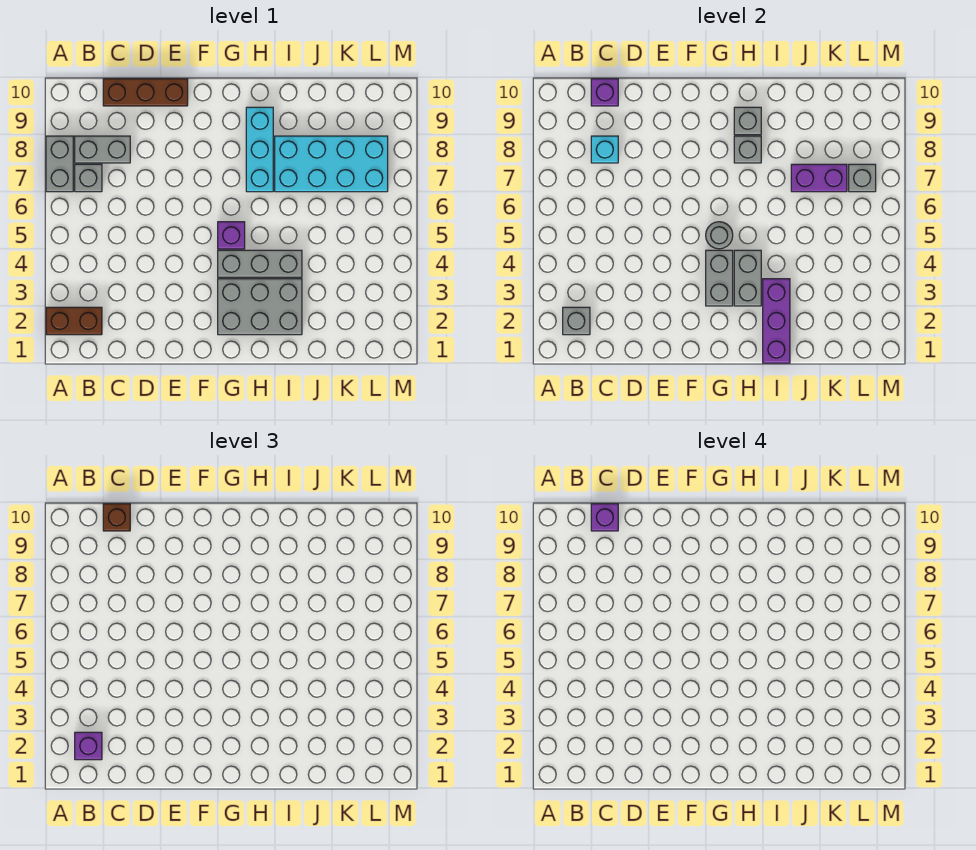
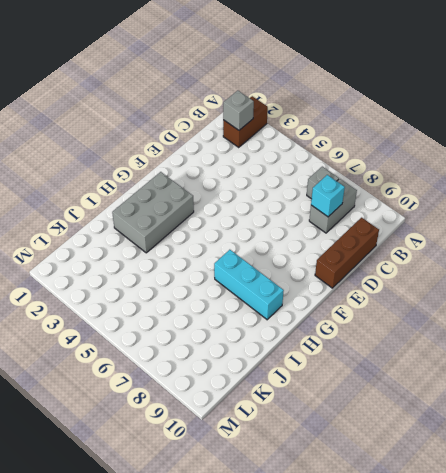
none -> grey 1x2 brick [46,136,73,192]
none -> grey 1x3 brick [218,250,302,277]
none -> purple 1x1 brick [218,222,245,249]

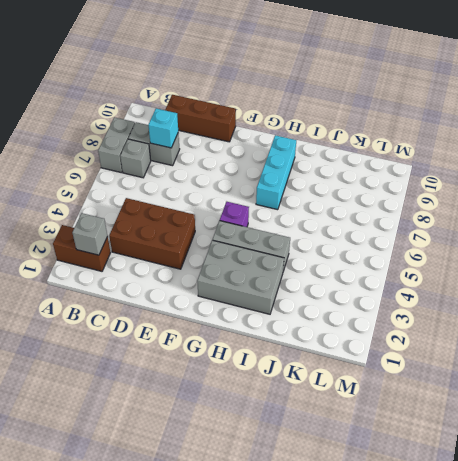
brown 2x3 brick [109,198,195,269] -> none
none -> cyan 2x4 brick [275,136,388,192]
none -> purple 1x1 brick [591,79,618,106]
none -> grey 1x2 brick [706,250,733,306]

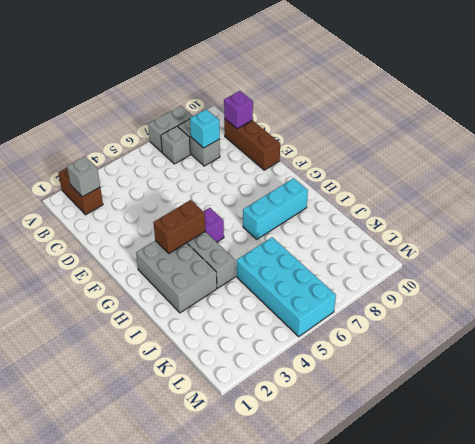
brown 1x2 brick [153,200,205,253] -> grey 1x2 brick [706,250,733,306]
cyan 2x4 brick [237,237,336,337] -> cyan 2x4 brick moved to [275,136,388,192]
none -> grey 1x1 round brick [706,222,733,249]
none -> grey 1x2 brick [734,250,761,306]
none -> grey 1x1 brick [734,136,761,163]

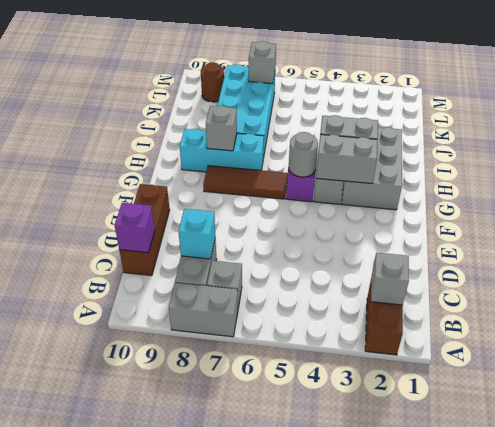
brown 1x3 tile [203,166,288,199] -> none
brown 1x1 round brick [201,62,224,102] -> none
none -> grey 1x1 brick [734,107,761,135]
none -> purple 1x3 brick [763,279,790,363]
none -> purple 1x2 brick [791,164,847,192]

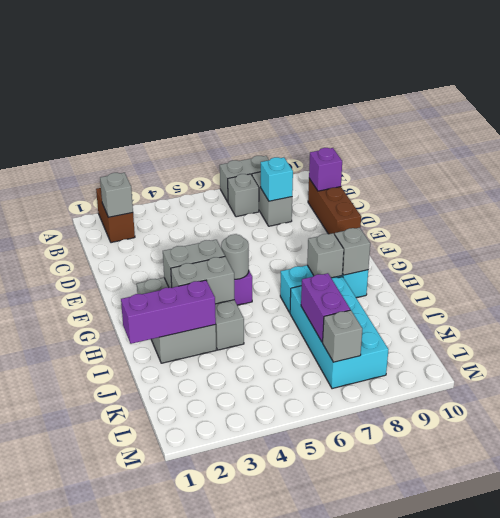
none -> purple 1x1 brick [75,732,102,760]
none -> brown 1x1 brick [103,504,130,531]
none -> purple 1x1 brick [591,504,618,531]

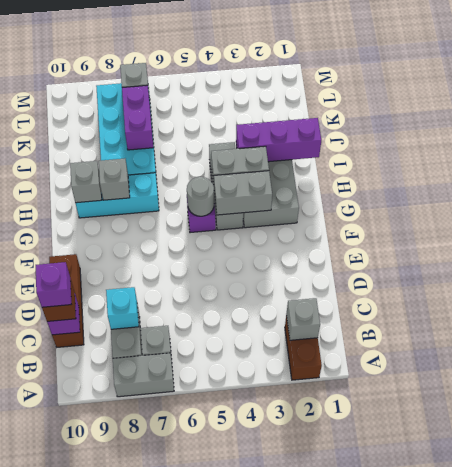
none -> purple 1x1 brick [75,732,102,760]

